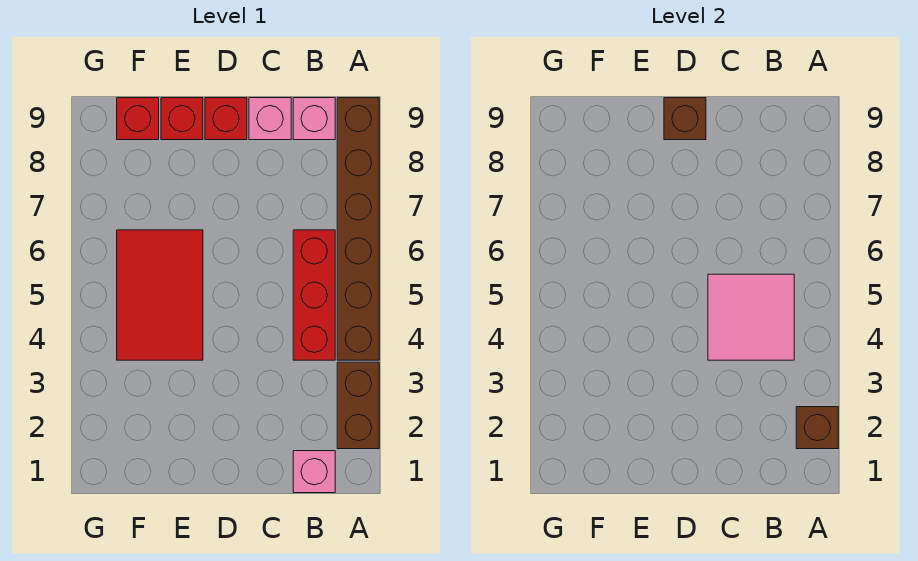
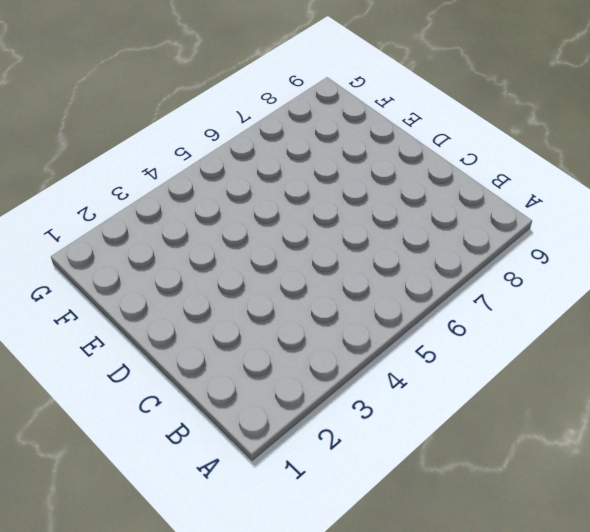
none -> brown 1x2 brick [337,362,379,449]
none -> brown 1x6 brick [337,98,379,360]
none -> pink 1x1 brick [293,451,335,493]

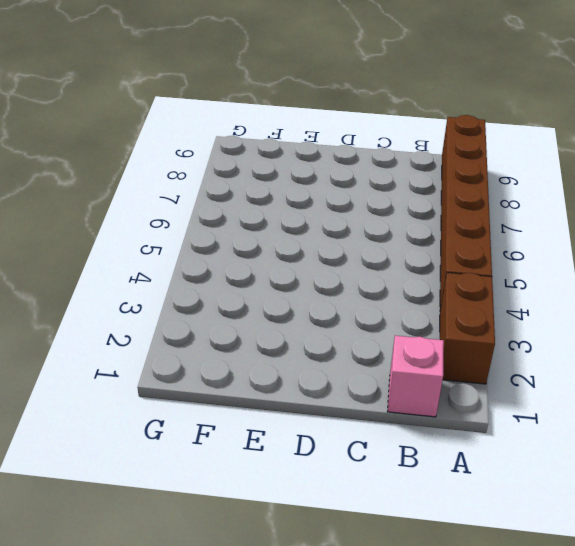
none -> red 1x3 brick [293,230,335,360]
none -> pink 1x1 brick [293,98,335,140]
none -> pink 1x1 brick [249,98,291,140]

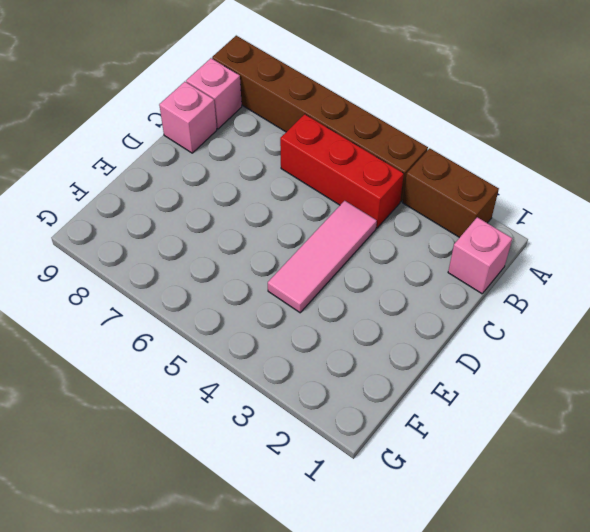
pink 1x3 tile [268,201,377,313] -> red 2x3 tile [117,230,203,360]
none -> red 1x1 brick [205,98,247,140]
none -> red 1x1 brick [161,98,203,140]
none -> red 1x1 brick [117,98,159,140]

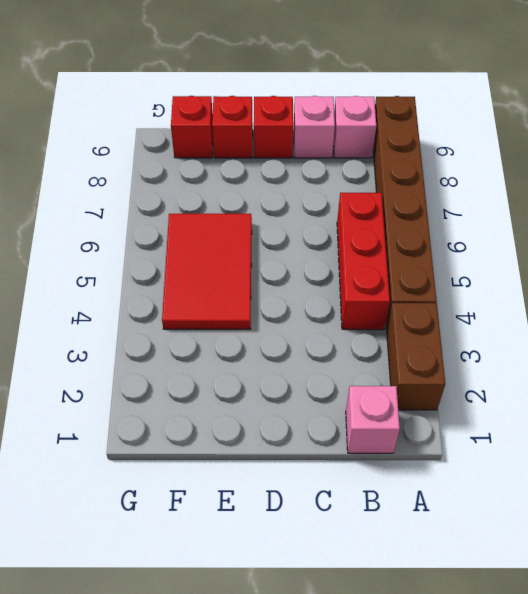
none -> brown 1x1 brick [796,407,838,449]
none -> pink 2x2 tile [708,274,794,360]
none -> brown 1x1 brick [664,98,706,140]

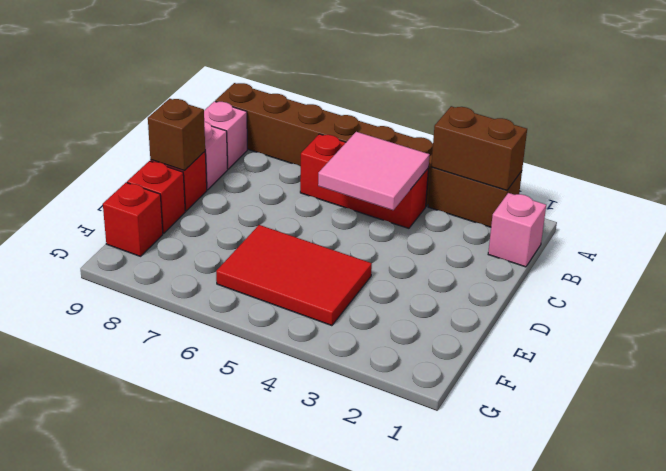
brown 1x2 brick [431,106,527,190] -> brown 1x1 brick [796,407,838,449]

